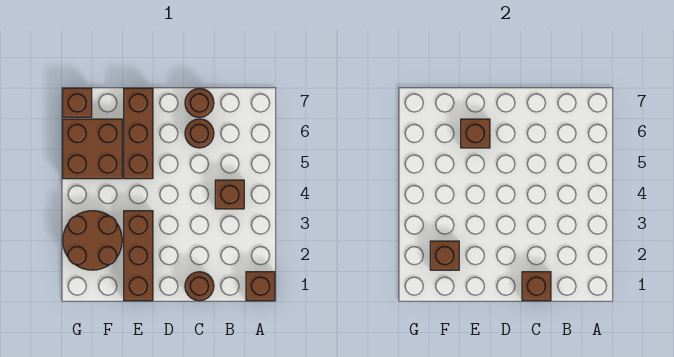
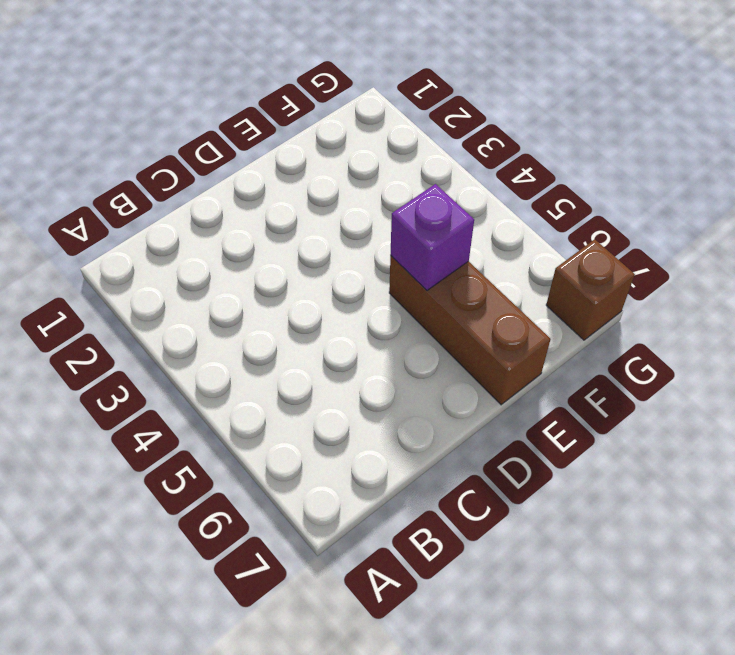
purple 1x1 brick [390,184,474,290] -> none
none -> brown 1x1 brick [246,272,275,301]
none -> brown 1x1 brick [215,180,244,209]
none -> brown 1x1 round brick [185,272,214,301]

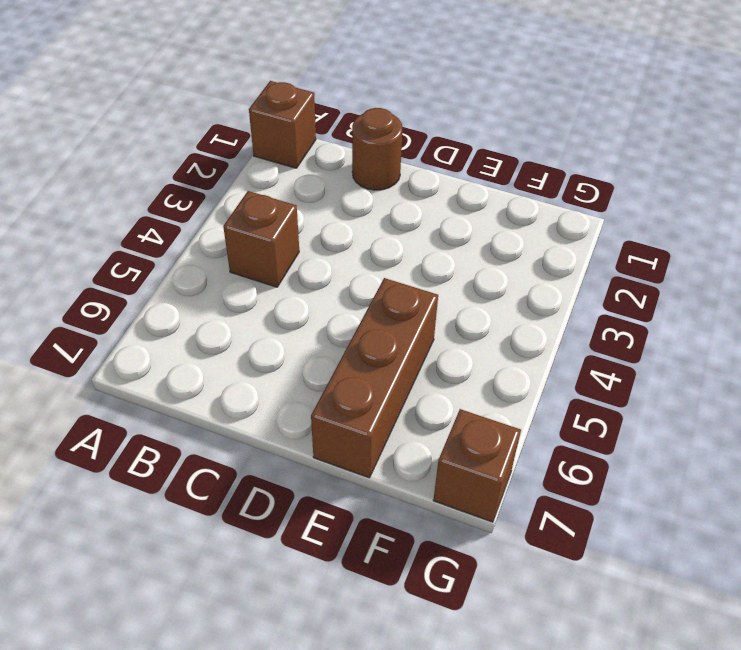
none -> brown 1x1 round brick [185,119,214,148]
none -> brown 1x1 round brick [185,88,214,117]
none -> brown 1x3 brick [124,211,153,301]

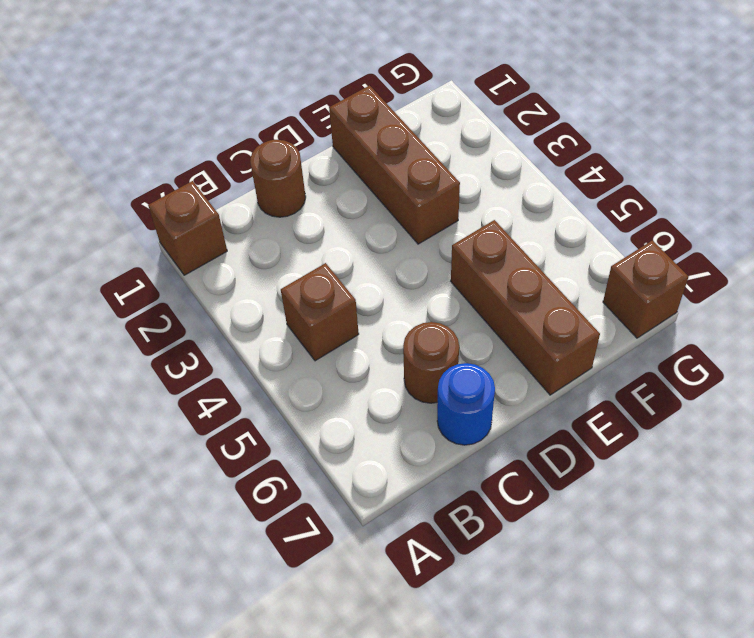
blue 1x1 round brick [437,363,495,445] -> brown 1x1 round brick [185,88,214,117]
none -> brown 2x2 round brick [63,211,122,270]
none -> brown 2x2 brick [63,119,122,179]
none -> brown 1x1 brick [522,272,551,301]

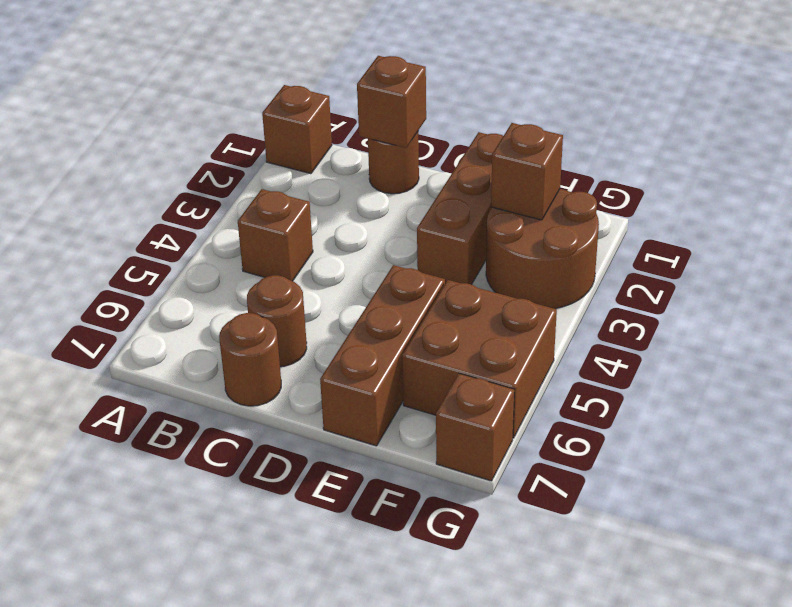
none -> brown 1x1 brick [461,119,490,148]

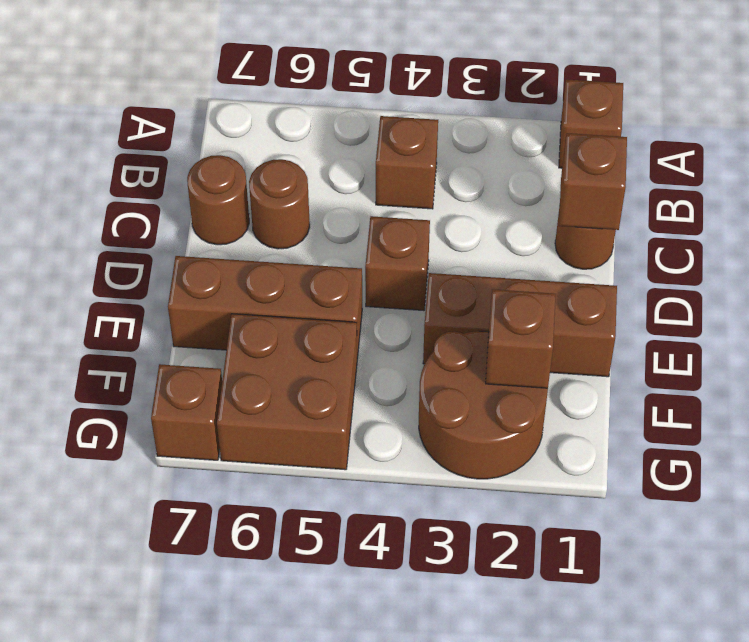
brown 1x1 brick [365,216,430,311] -> brown 1x1 brick moved to [461,119,490,148]

